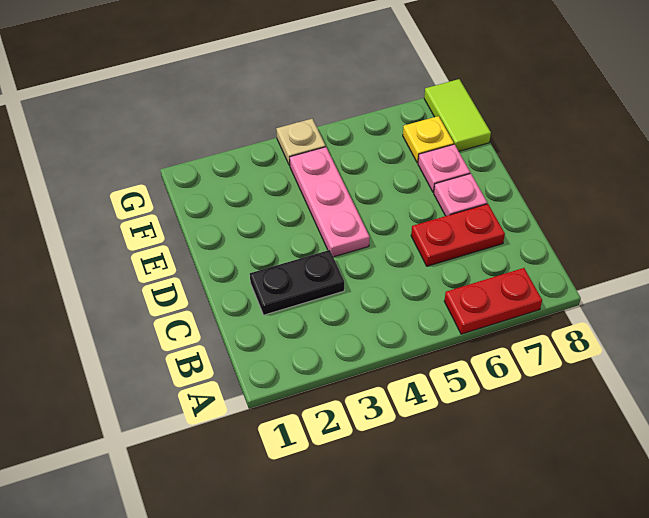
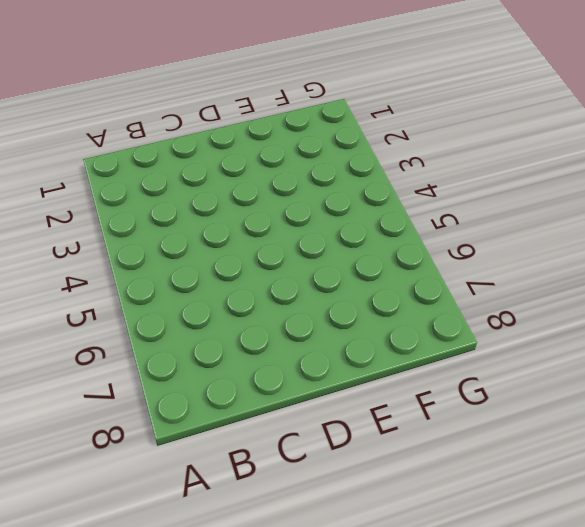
none -> red 1x2 plate [444,268,542,334]
none -> black 1x2 plate [250,250,344,315]

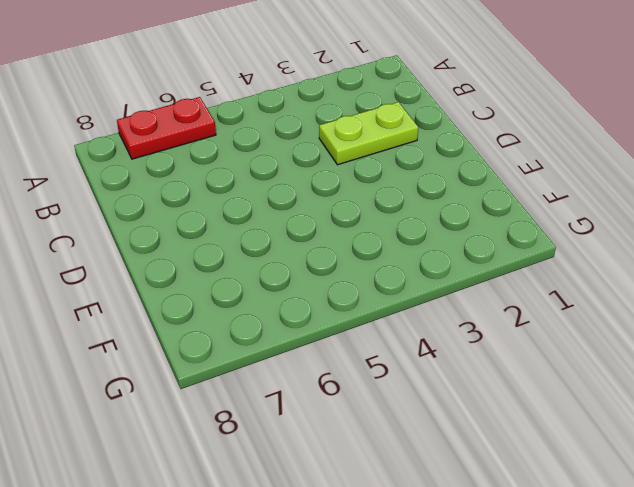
lime 1x2 plate [319,102,418,165] -> black 1x2 plate [250,250,344,315]
none -> red 1x2 plate [411,204,505,266]
none -> pink 1x3 plate [290,147,370,257]

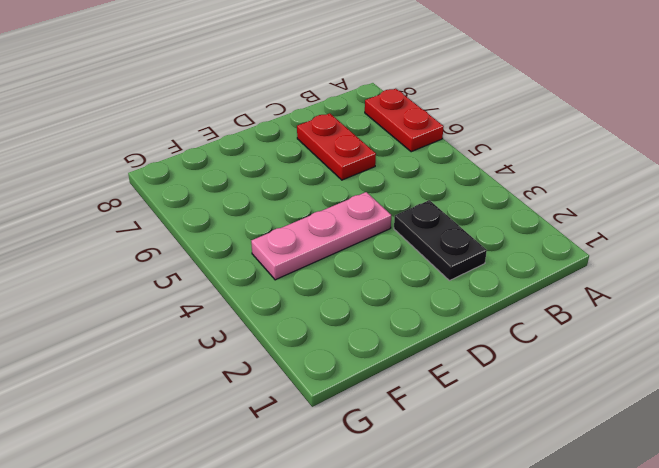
none -> pink 1x1 plate [434,174,487,216]
none -> pink 1x1 plate [418,144,470,192]

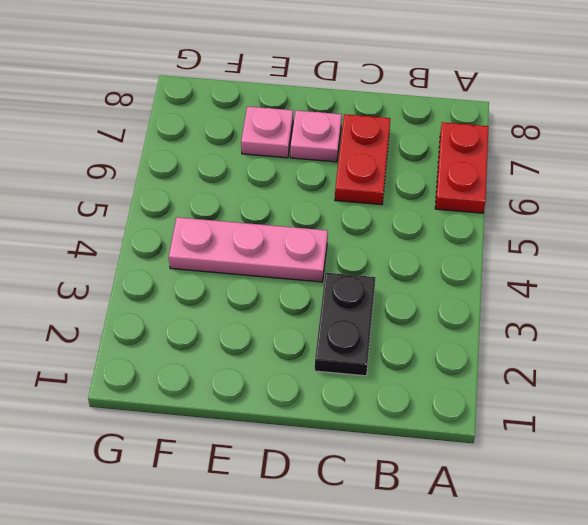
none -> yellow 1x1 plate [403,116,454,163]
none -> lime 1x2 tile [424,79,491,151]

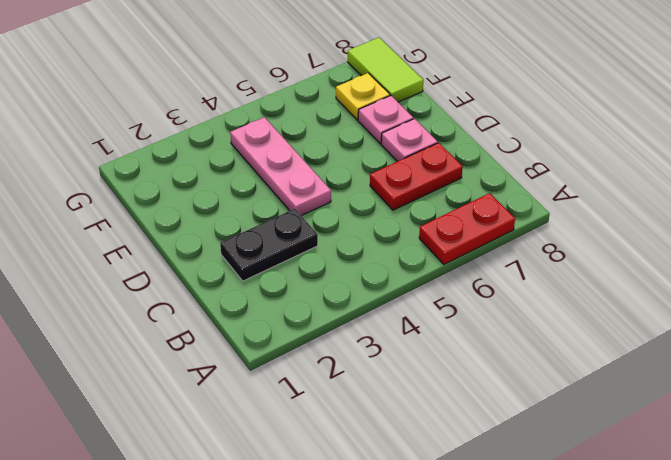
none -> tan 1x1 plate [276,119,326,166]

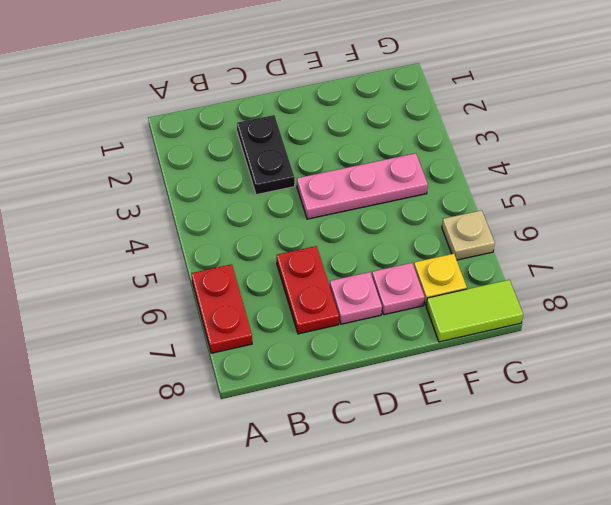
tan 1x1 plate [442,210,495,260] -> tan 1x1 plate moved to [276,119,326,166]

